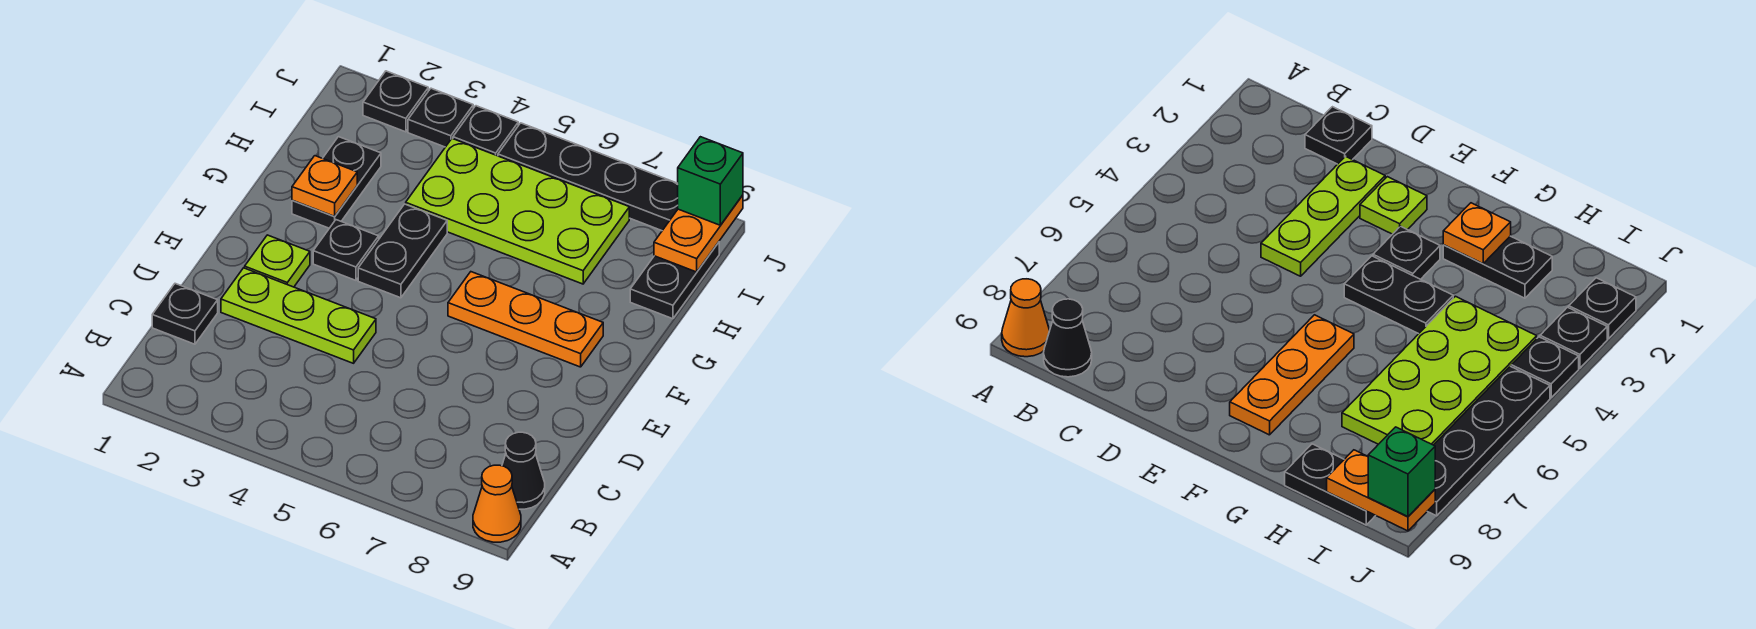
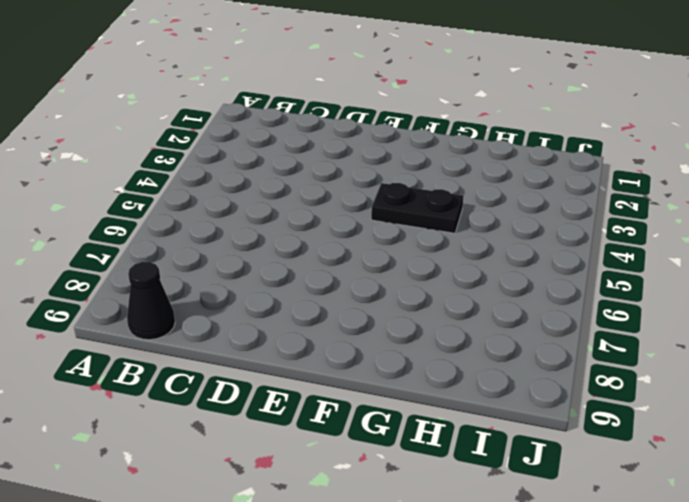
none -> orange 1x1 cone [473,465,521,542]
none -> black 1x1 plate [152,284,218,344]
none -> lime 1x3 plate [221,268,376,363]

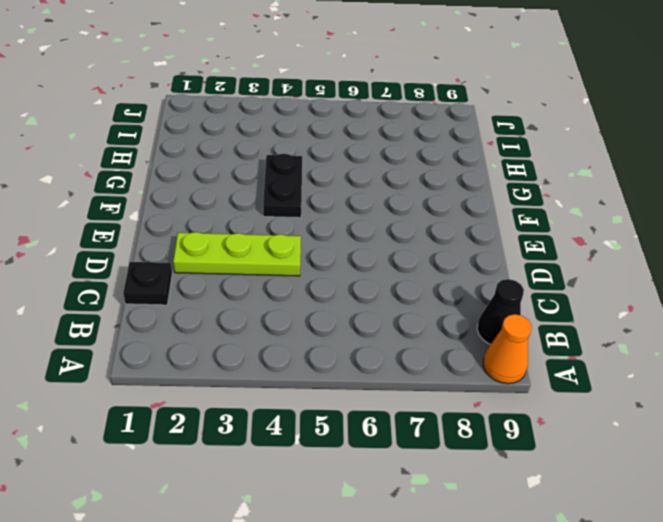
none -> lime 1x1 plate [245,235,310,287]
none -> black 1x1 plate [313,220,379,280]
none -> orange 1x3 plate [448,272,603,367]

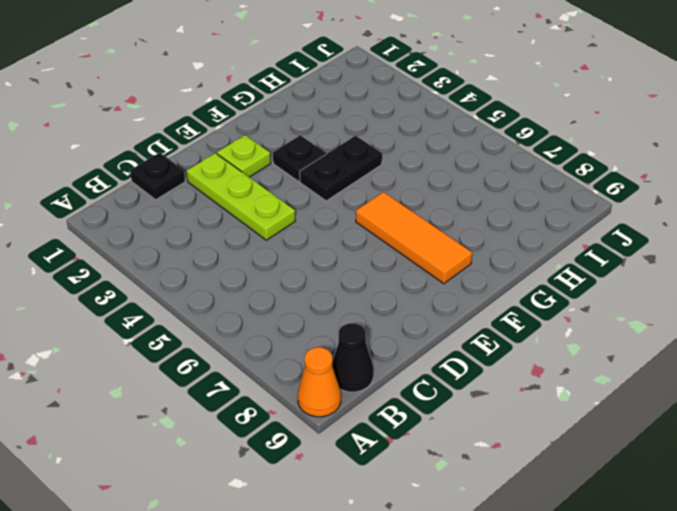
orange 1x3 tile [356,192,472,284] -> orange 1x3 plate [448,272,603,367]
none -> black 1x2 plate [292,137,381,228]
none -> lime 2x4 plate [406,139,629,284]
none -> black 1x2 plate [630,242,719,319]

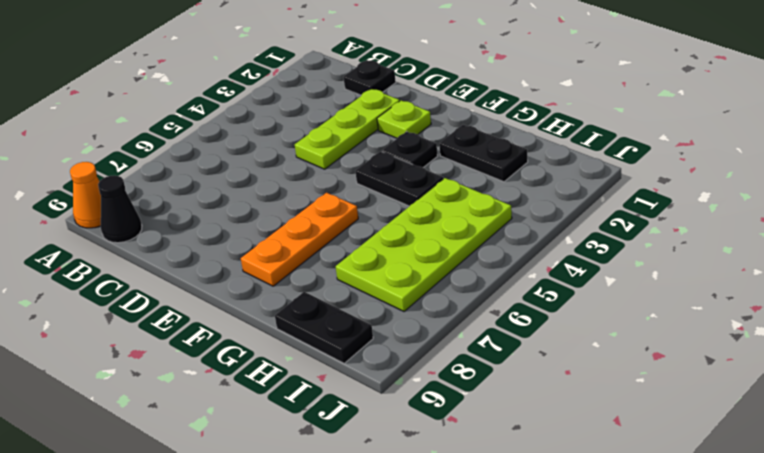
none -> black 1x1 plate [363,71,428,132]
none -> black 1x1 plate [408,88,473,147]
none -> black 1x1 plate [453,106,518,156]

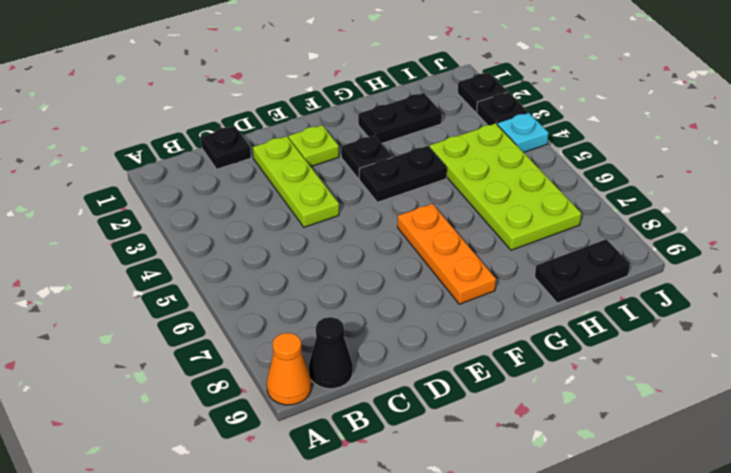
cyan 1x1 plate [497,113,549,152] -> black 1x1 plate [453,106,518,156]
none -> black 1x4 plate [498,123,678,231]
none -> orange 1x1 plate [292,156,357,217]
none -> orange 1x2 plate [654,195,743,272]

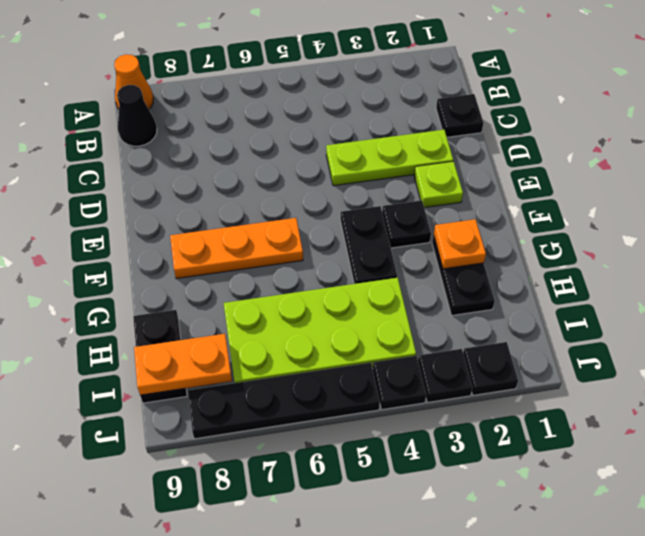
orange 1x2 plate [134,334,232,395] -> orange 1x2 plate turned to [654,195,743,272]
none -> green 1x1 brick [678,137,743,225]

